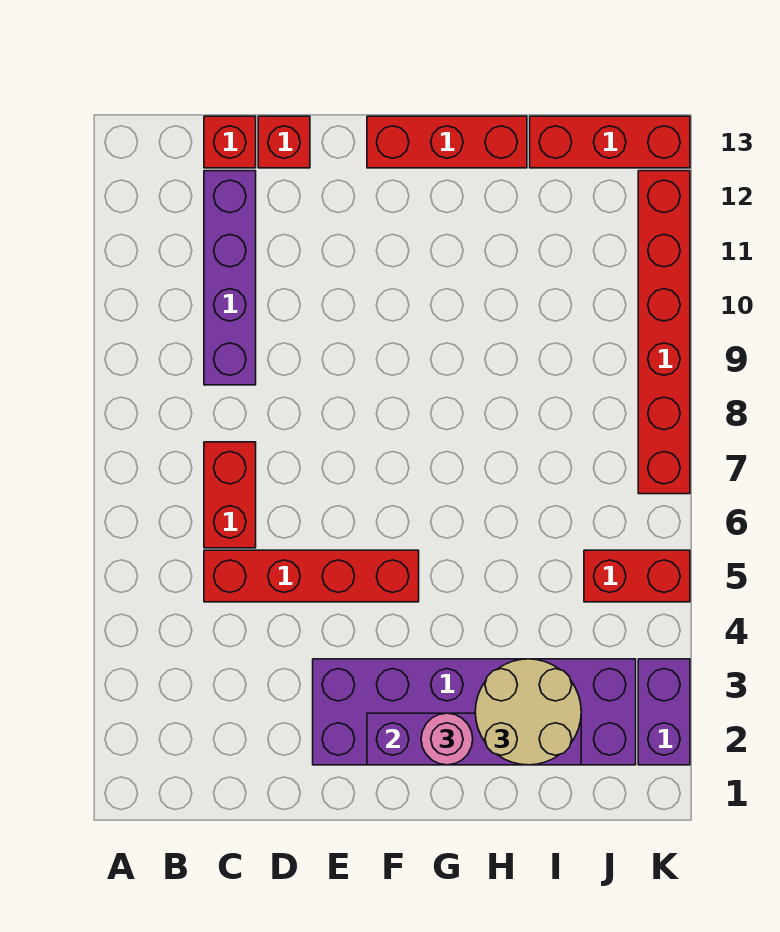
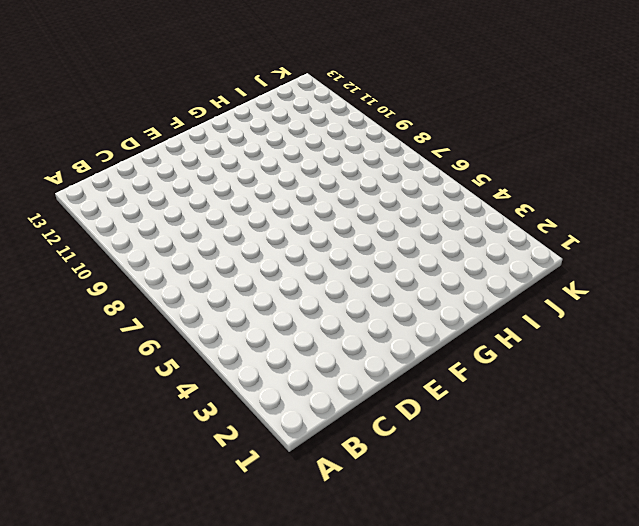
none -> red 1x4 brick [204,550,419,602]
none -> red 1x2 brick [204,442,256,548]
none -> purple 1x4 brick [204,171,256,385]

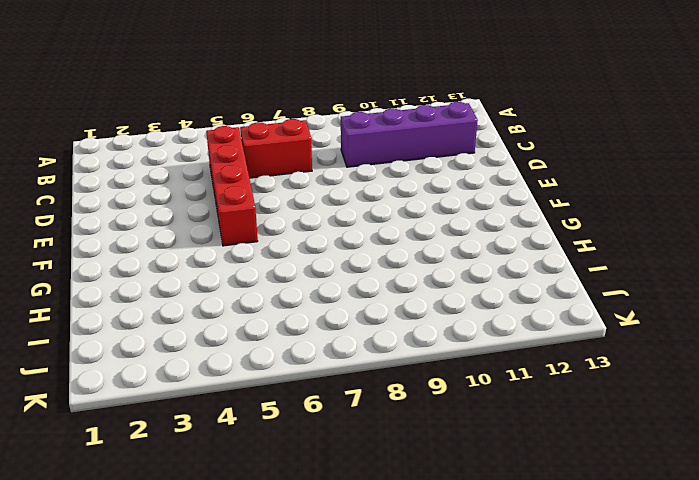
none -> red 1x1 brick [204,116,256,168]
none -> red 1x1 brick [258,116,310,168]
none -> purple 2x6 brick [313,659,636,765]

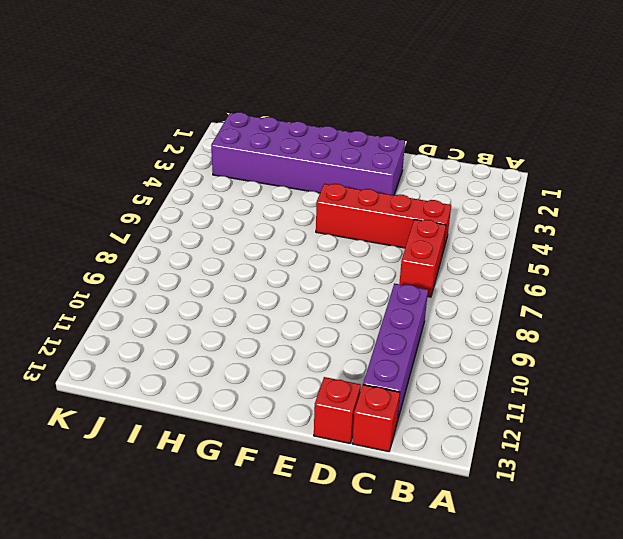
none -> red 1x3 brick [367,116,527,168]
none -> red 1x3 brick [530,116,690,168]
none -> red 1x2 brick [584,550,690,602]

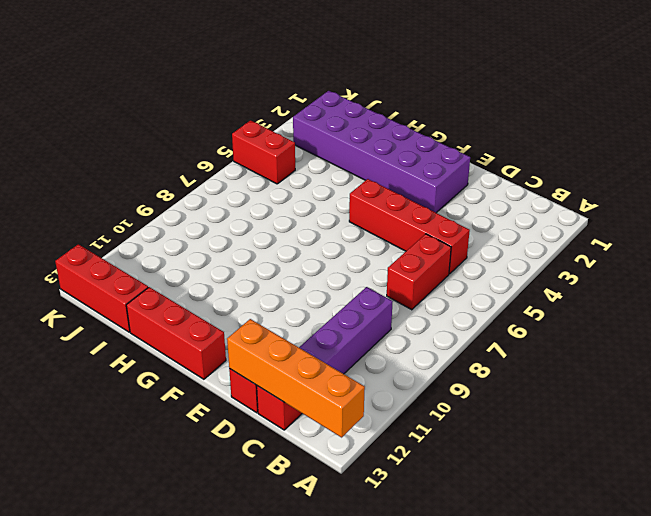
orange 1x4 brick [227,319,365,437] -> none
none -> purple 1x2 brick [638,659,690,765]
none -> red 1x6 brick [638,171,690,494]
none -> purple 1x4 brick [367,713,581,765]

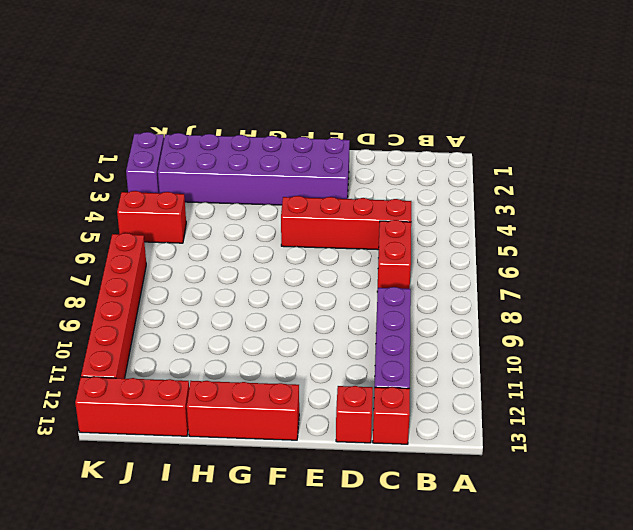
none -> purple 1x4 brick [367,713,581,765]
none -> pink 1x1 round brick [421,713,473,765]
none -> tan 2x2 round brick [475,659,581,765]

